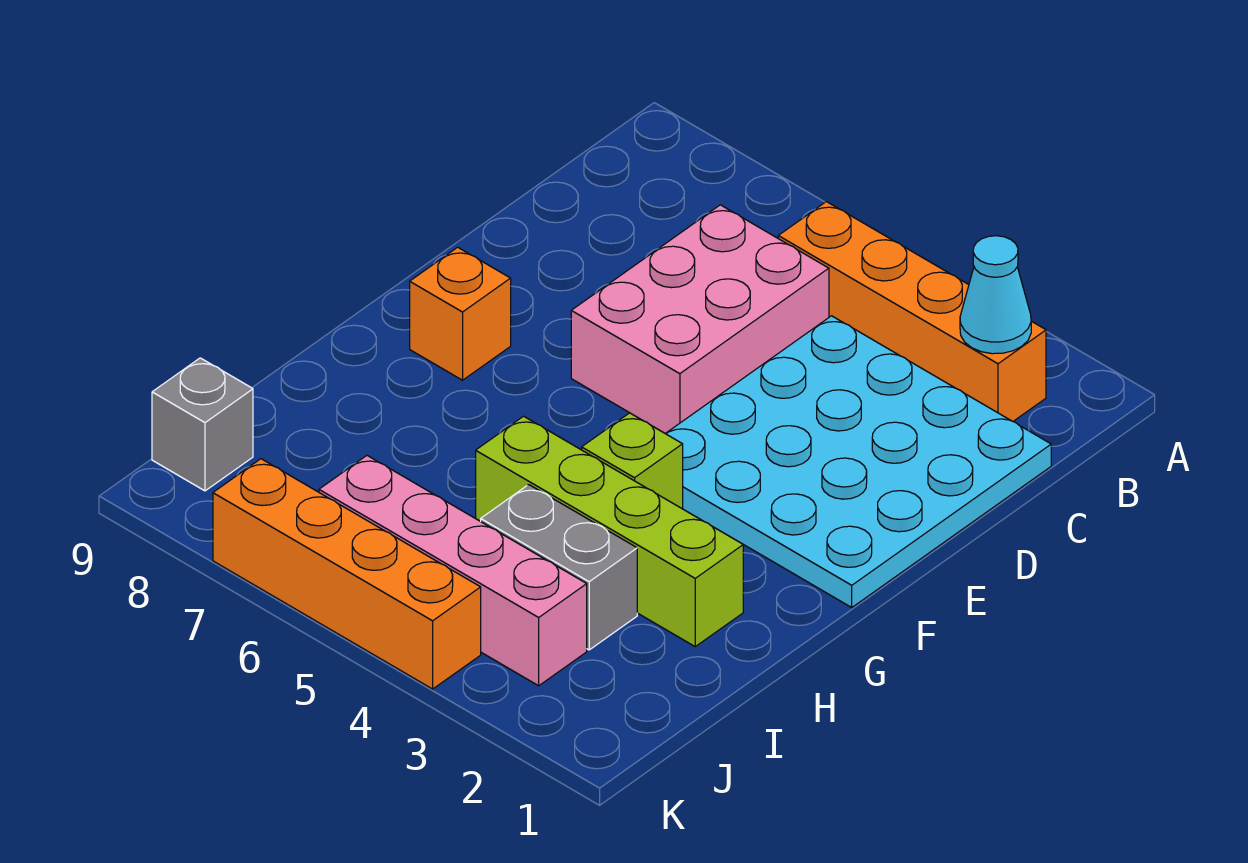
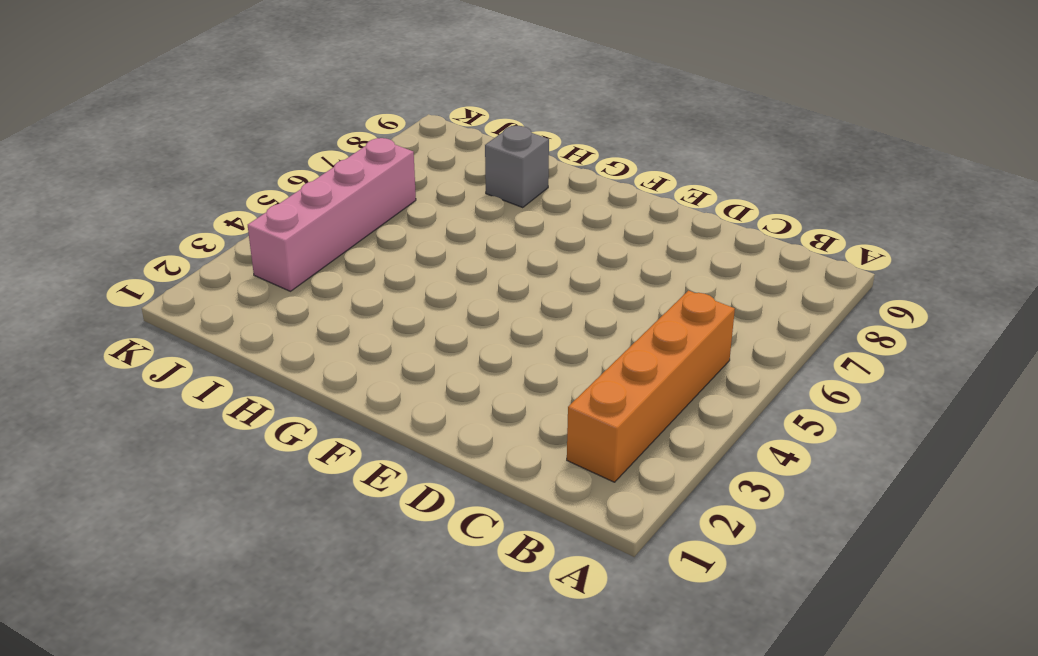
grey 1x1 brick [485,126,549,208] -> grey 1x1 brick moved to [152,358,253,491]
none -> cyan 4x4 plate [666,316,1051,607]
none -> pink 2x3 brick [571,205,829,434]

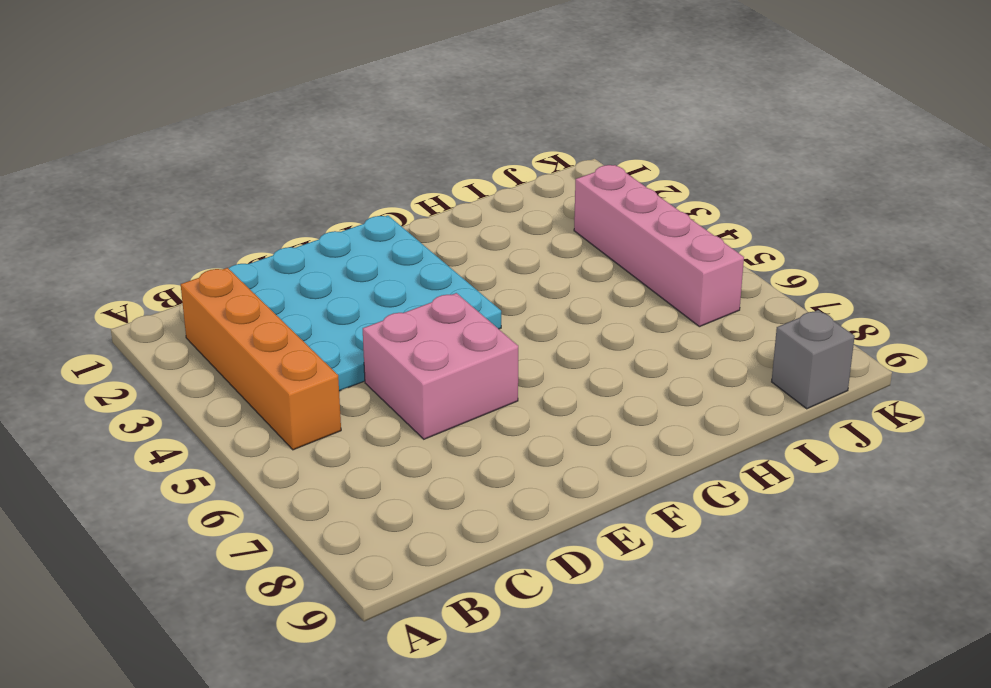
pink 2x2 brick [363,293,518,439] -> pink 2x3 brick [571,205,829,434]
none -> orange 1x1 brick [410,247,511,380]
none -> lime 1x1 brick [582,413,683,509]

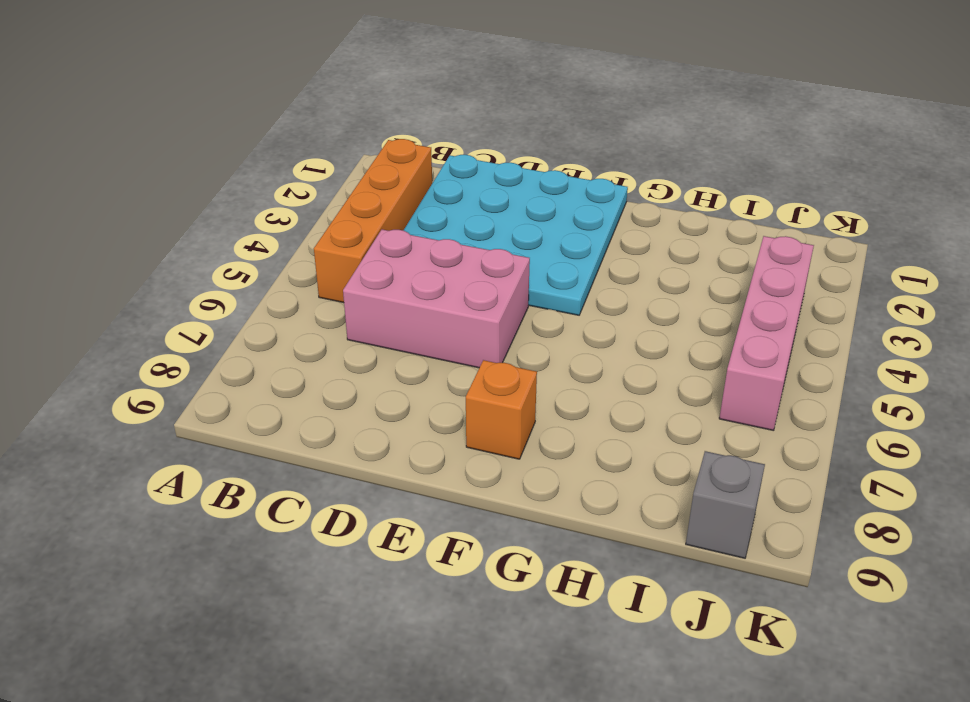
none -> lime 1x1 brick [582,413,683,509]
none -> lime 1x4 brick [476,416,743,646]

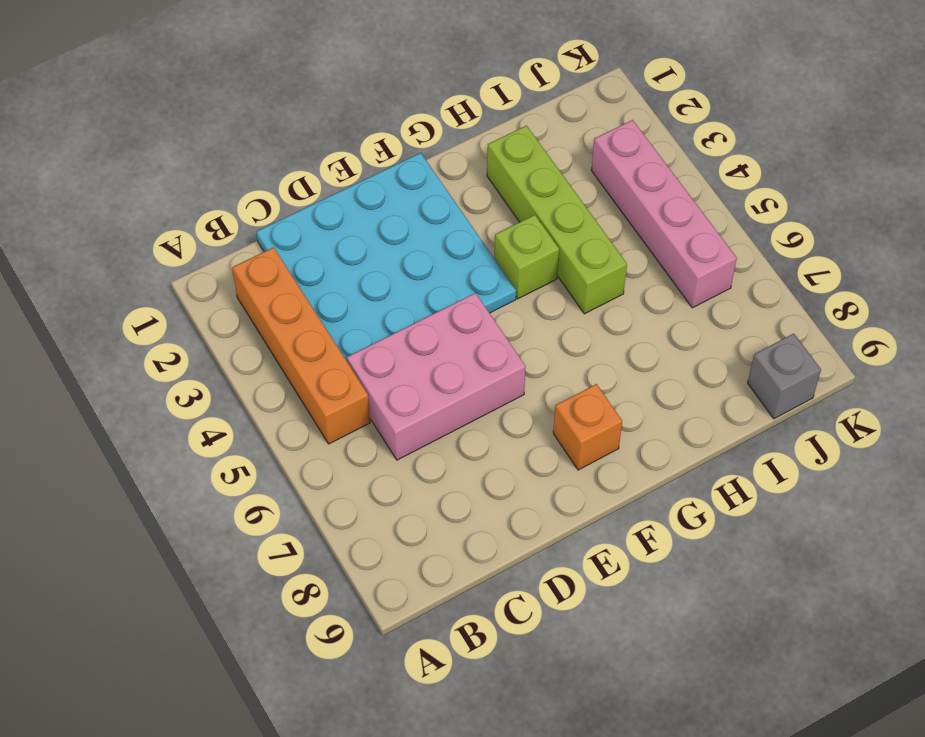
none -> grey 1x2 brick [481,485,637,650]
none -> orange 1x4 brick [213,459,481,689]

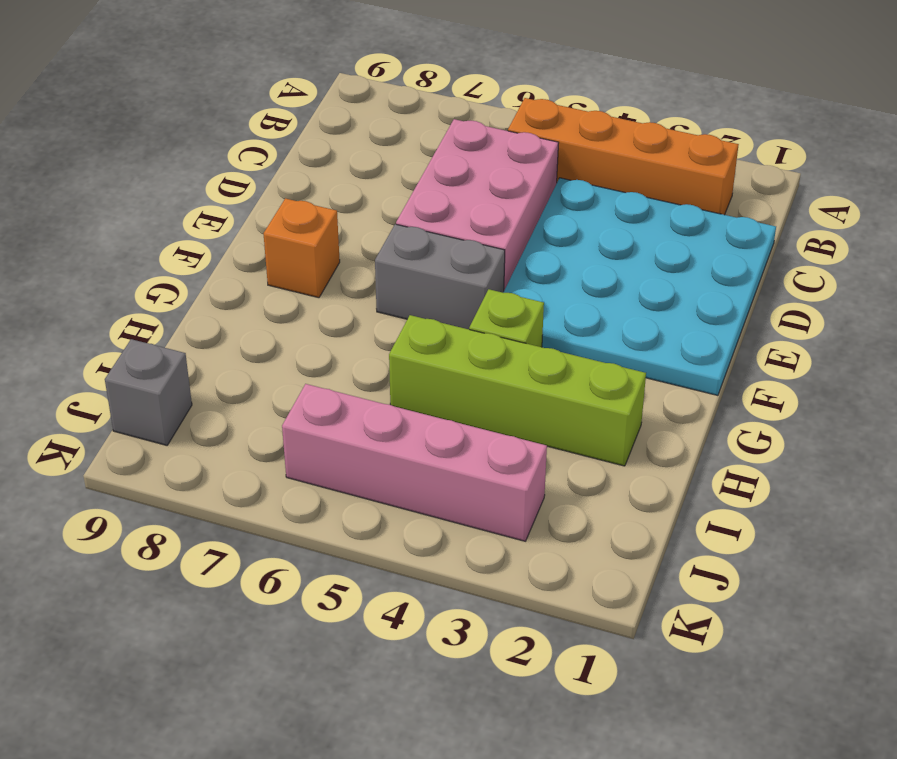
grey 1x2 brick [375,224,505,329] -> grey 1x2 brick moved to [481,485,637,650]
none -> orange 1x4 brick [213,459,481,689]
none -> cyan 1x1 cone [960,236,1031,354]

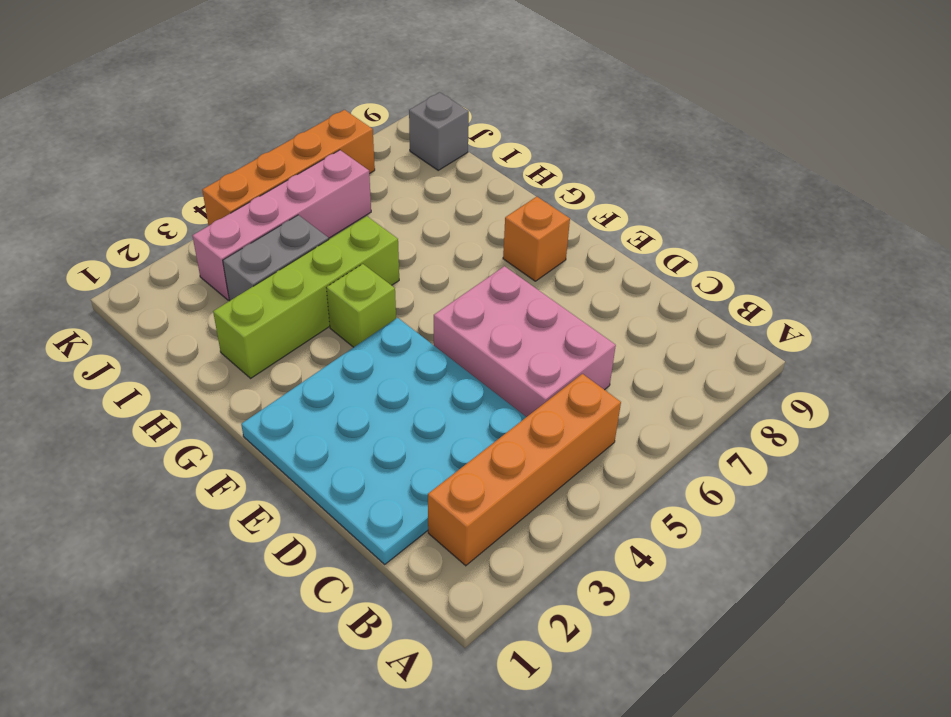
none -> cyan 1x1 cone [960,236,1031,354]

